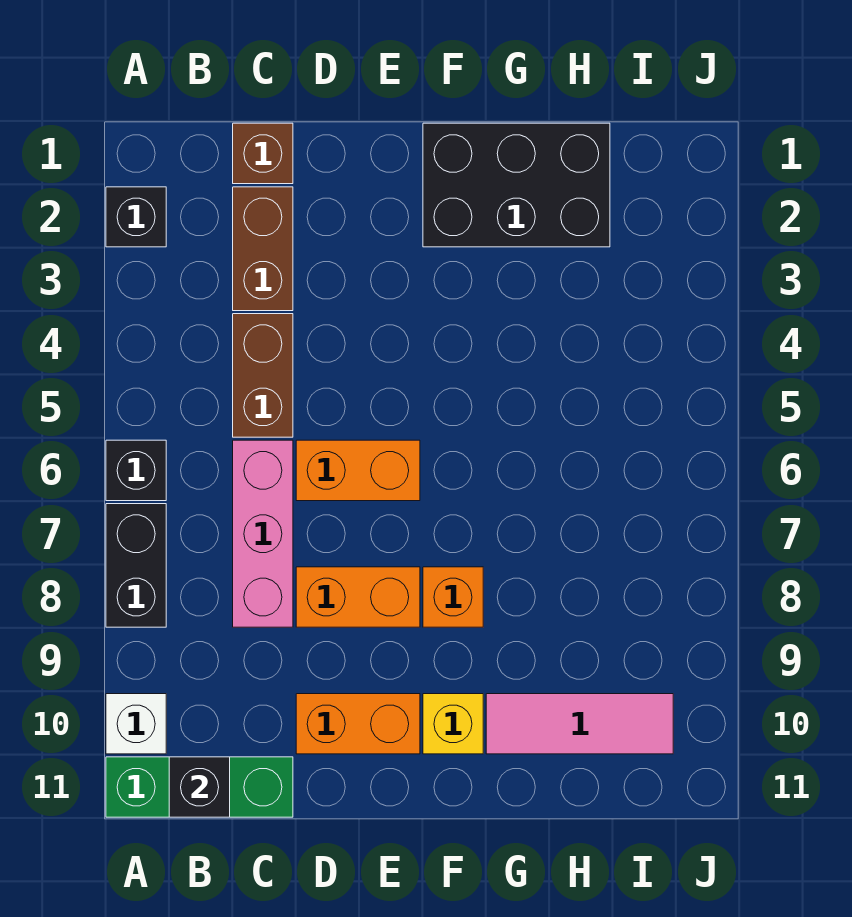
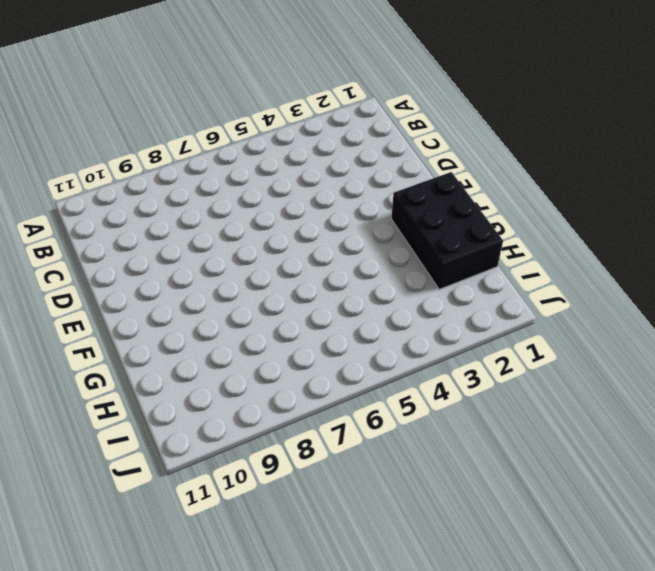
none -> black 1x1 brick [106,187,166,247]
none -> black 1x1 brick [106,440,166,501]
none -> black 1x2 brick [106,504,166,627]

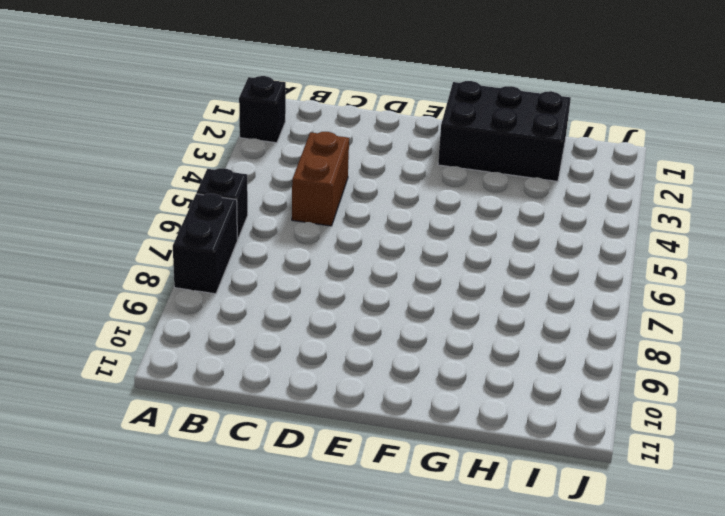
none -> white 1x1 brick [106,694,166,754]
none -> green 1x3 brick [106,757,293,817]
none -> brown 1x1 brick [233,123,293,184]

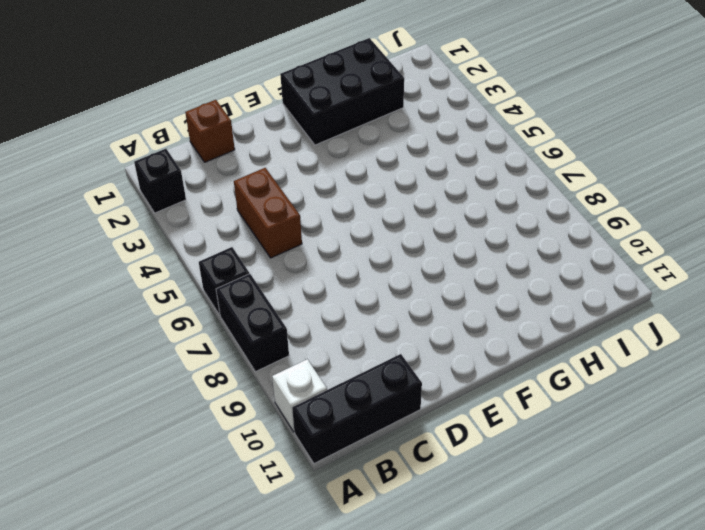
black 1x3 brick [292,354,422,464] -> green 1x3 brick [106,757,293,817]
none -> brown 1x2 brick [233,187,293,311]
none -> pink 1x3 brick [233,440,293,627]
none -> orange 1x2 brick [296,440,420,501]

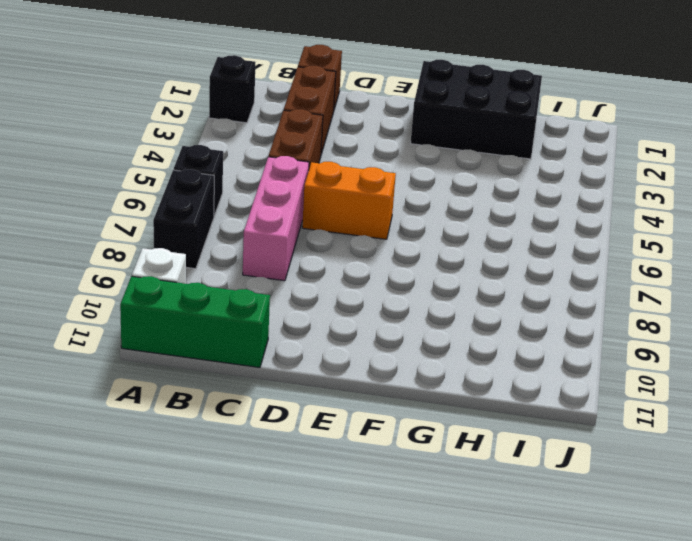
none -> orange 1x2 brick [296,567,420,627]
none -> orange 1x2 brick [296,694,420,754]
none -> orange 1x1 brick [423,567,483,627]

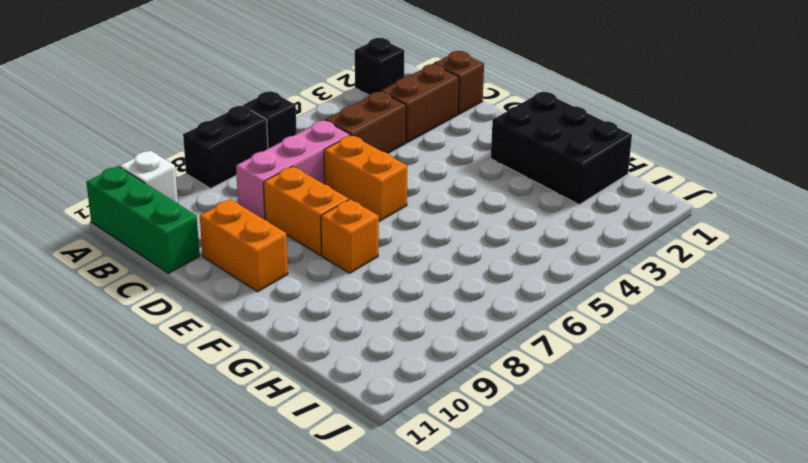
none -> yellow 1x1 brick [423,694,483,754]
none -> pink 1x3 tile [486,694,673,754]
none -> black 1x1 brick [169,757,230,817]

